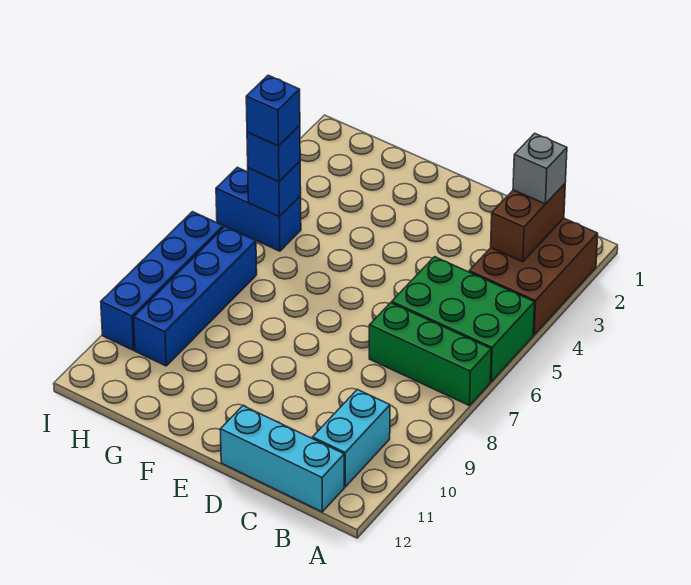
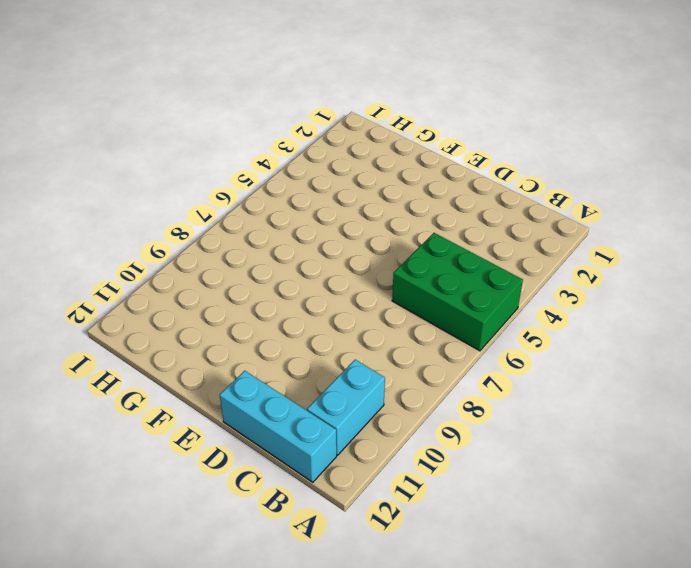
none -> brown 2x3 brick [469,218,598,335]
none -> green 1x3 brick [369,303,491,406]
none -> blue 1x2 brick [216,167,301,251]

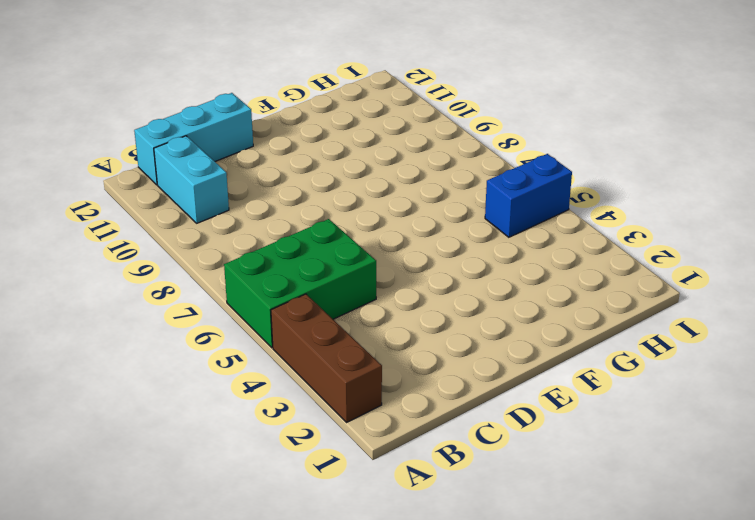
brown 1x3 brick [271,294,382,423] -> brown 2x3 brick [469,218,598,335]
none -> green 1x3 brick [369,303,491,406]
none -> blue 1x4 brick [134,227,257,366]
none -> blue 1x4 brick [101,212,223,350]

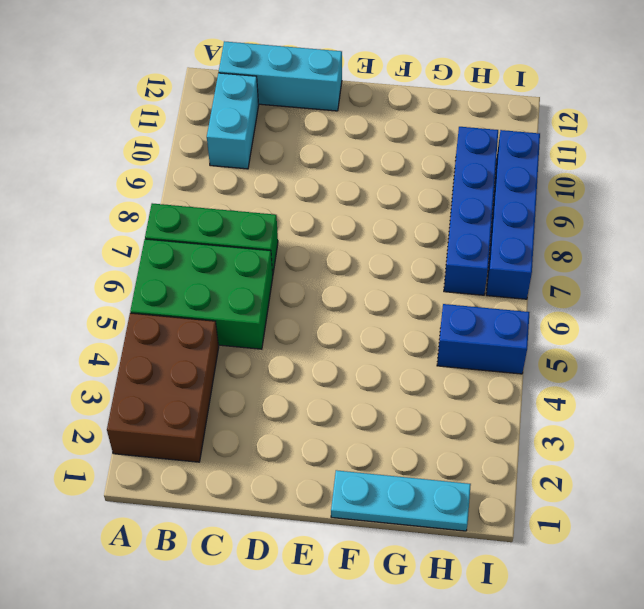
cyan 1x3 plate [331,470,471,531] -> none
none -> brown 1x2 brick [491,184,565,262]
none -> blue 1x1 brick [248,161,301,217]
none -> grey 1x1 brick [513,133,567,204]

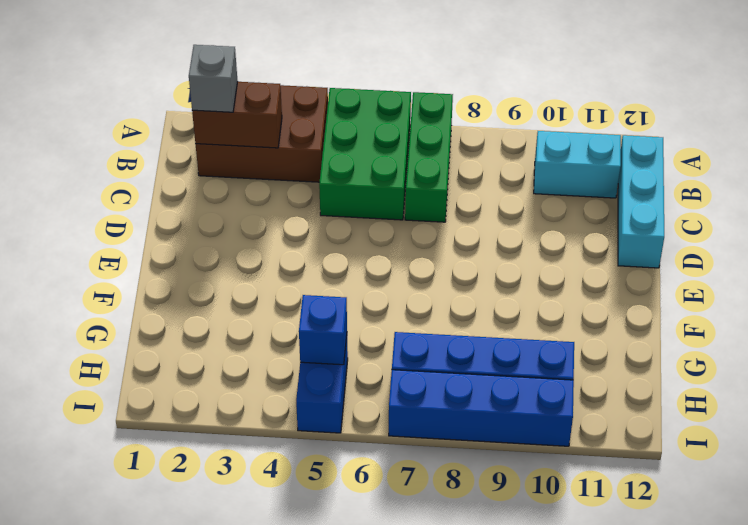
none -> blue 1x1 brick [247,125,300,182]
none -> blue 1x1 brick [246,75,300,146]

